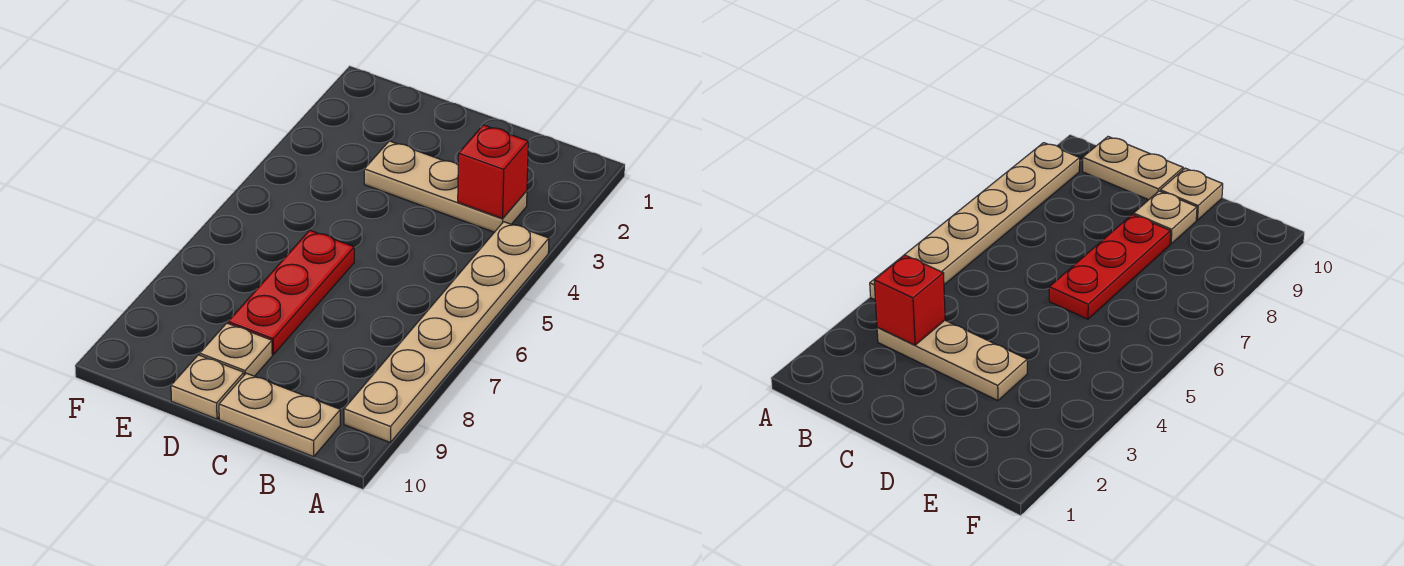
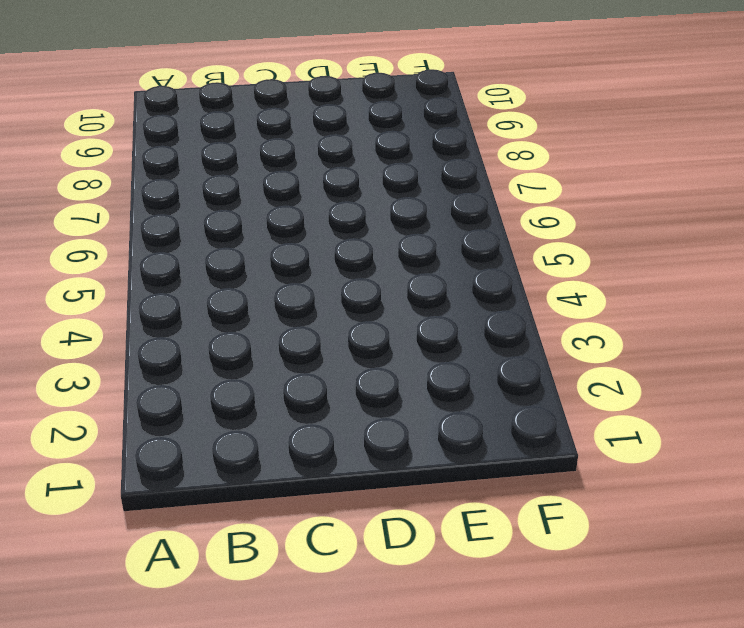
none -> tan 1x6 plate [344,222,549,442]
none -> tan 1x3 plate [364,141,527,232]

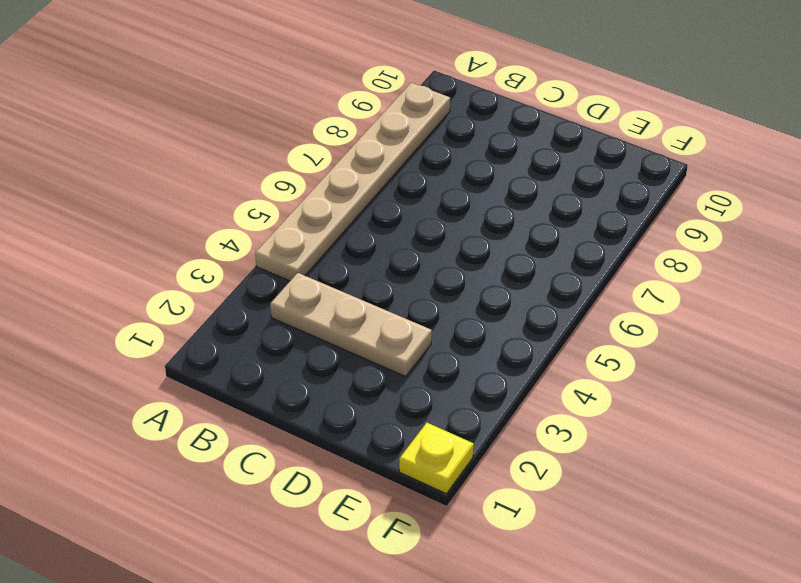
yellow 1x1 plate [399,423,474,494] -> none
none -> tan 1x2 plate [219,373,340,457]
none -> red 1x3 plate [228,230,354,355]

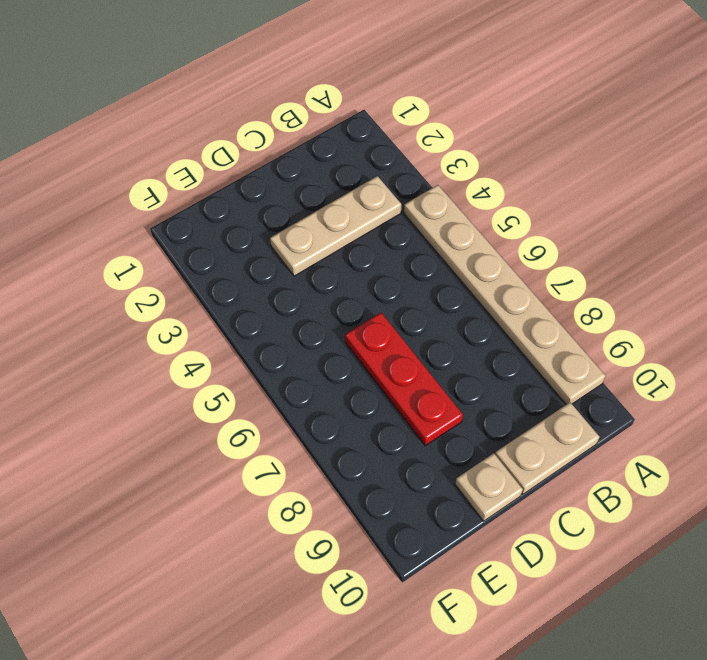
none -> tan 1x1 plate [200,323,272,376]
none -> red 1x1 brick [458,125,528,219]

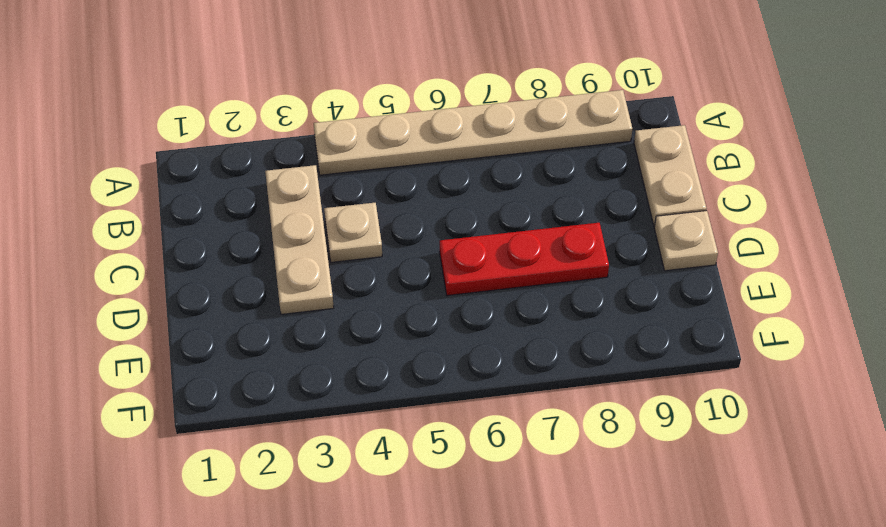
tan 1x1 plate [324,203,382,262] -> tan 1x1 plate moved to [200,323,272,376]
none -> red 1x1 brick [458,125,528,219]

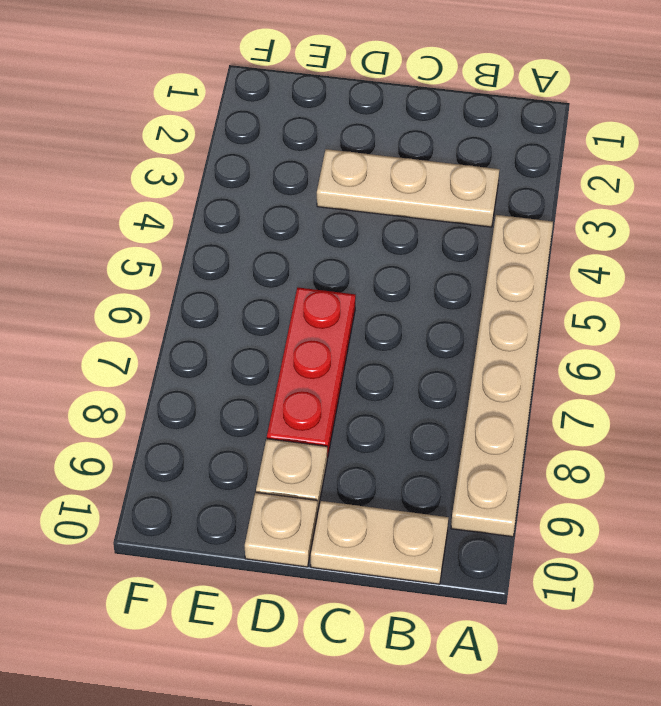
none -> red 1x1 brick [458,125,528,219]

